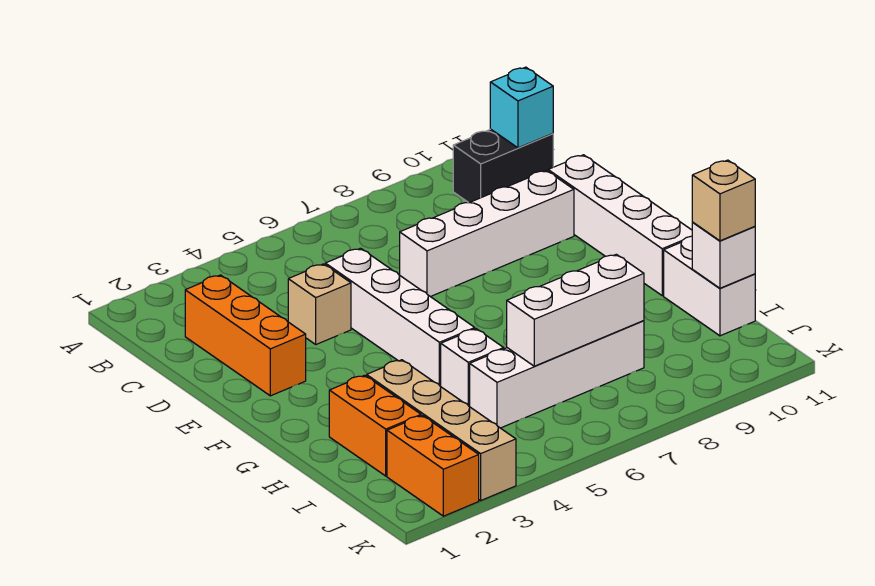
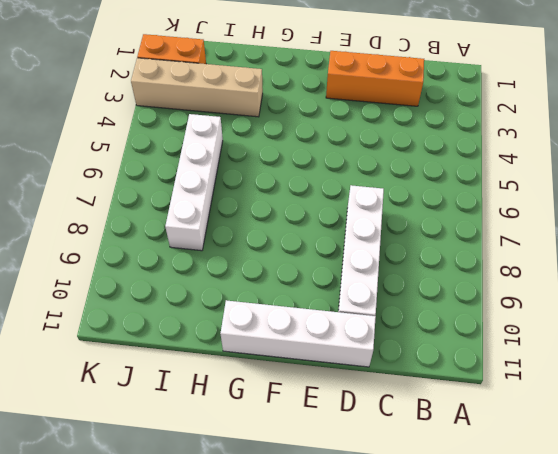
none -> black 1x2 brick [453,129,553,203]
none -> tan 1x1 brick [288,264,351,344]
none -> white 1x4 brick [325,248,475,386]

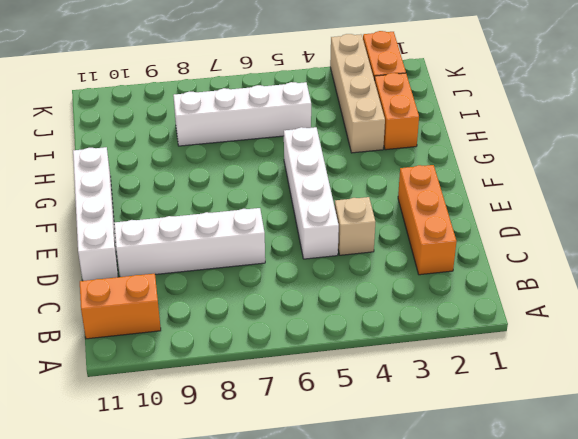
orange 1x2 brick [80,274,161,339] -> black 1x2 brick [453,129,553,203]
none -> white 1x1 brick [441,329,504,407]
none -> white 1x2 brick [664,236,755,336]
none -> cyan 1x1 brick [490,67,553,148]

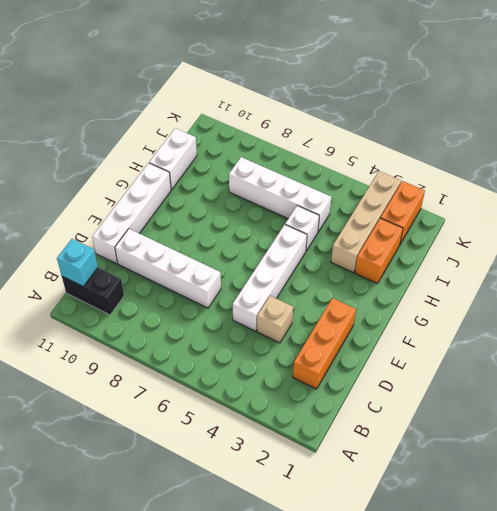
none -> white 1x3 brick [507,254,644,366]
none -> white 1x1 brick [692,223,755,288]
none -> tan 1x1 brick [692,160,755,241]

